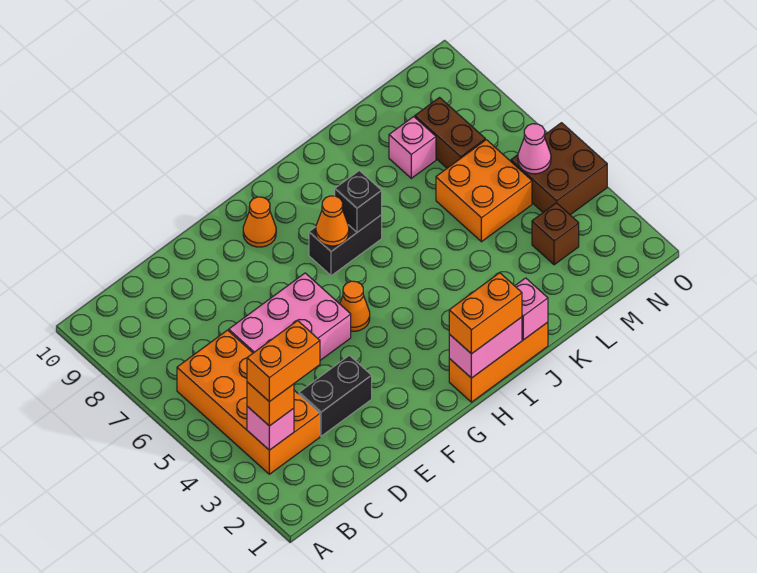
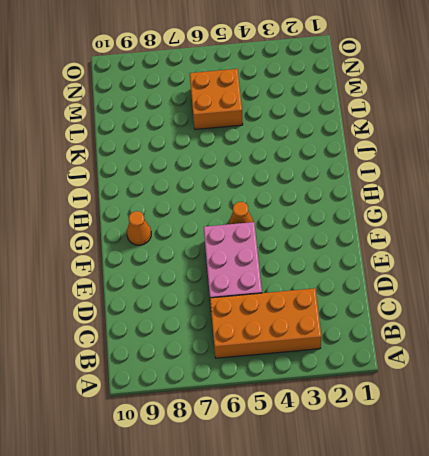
none -> black 1x2 brick [299,355,372,436]
none -> orange 1x3 brick [449,322,548,402]
none -> black 1x2 brick [309,215,382,276]

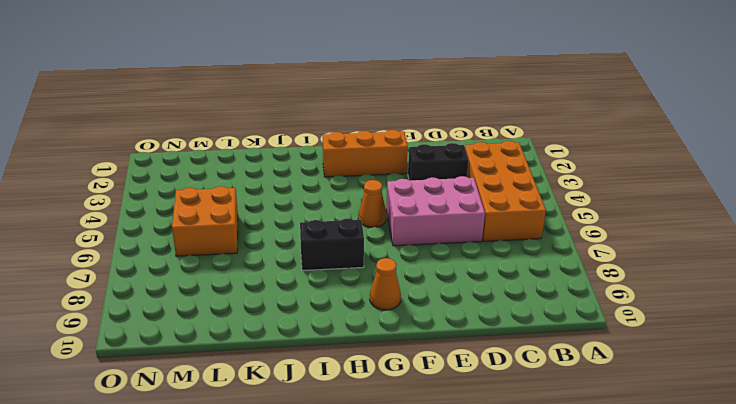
orange 1x3 brick [323,130,408,177] -> orange 1x3 brick moved to [449,322,548,402]
none -> pink 1x1 brick [389,117,436,178]
none -> brown 1x1 brick [532,203,579,265]
none -> brown 1x2 brick [415,98,485,168]

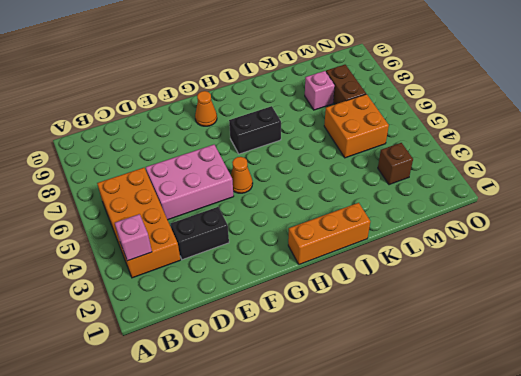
none -> brown 2x2 brick [511,123,607,215]
none -> pink 1x2 brick [449,317,522,378]
none -> orange 1x1 cone [316,196,349,246]

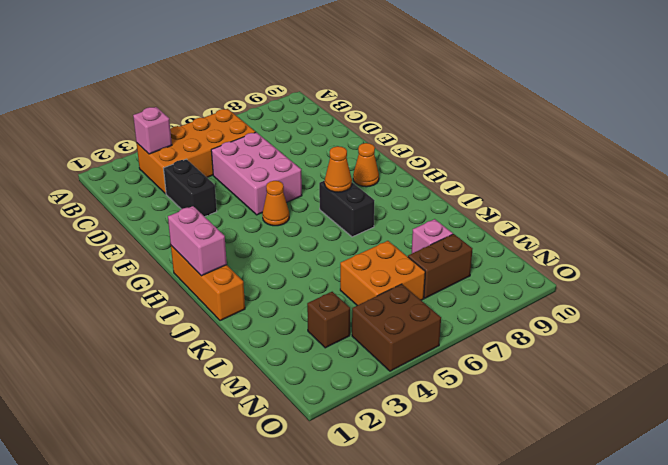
none -> black 1x1 brick [335,171,382,232]
none -> pink 1x1 brick [515,278,548,340]
none -> pink 1x1 cone [518,124,551,174]

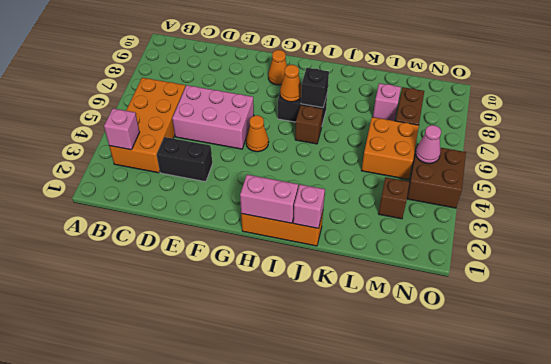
brown 1x1 brick [295,105,323,144] -> none
none -> orange 1x1 brick [247,382,294,426]
none -> orange 1x2 brick [449,273,522,354]
none -> orange 1x2 brick [247,321,320,402]

